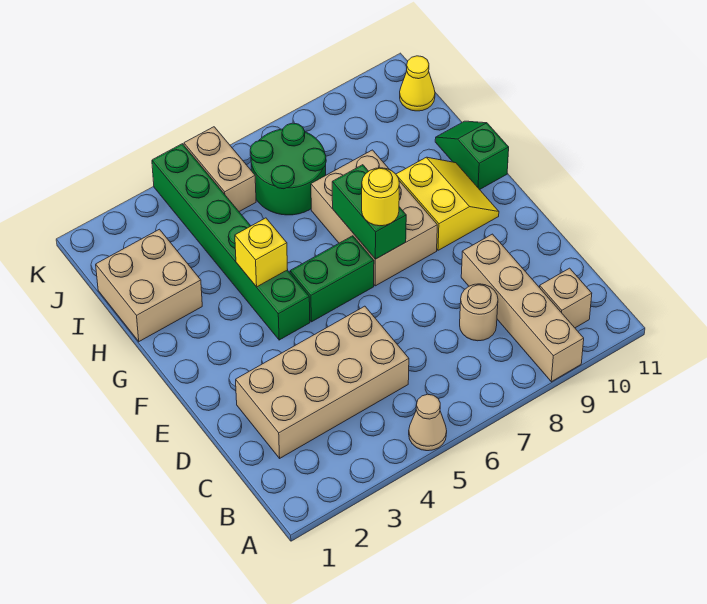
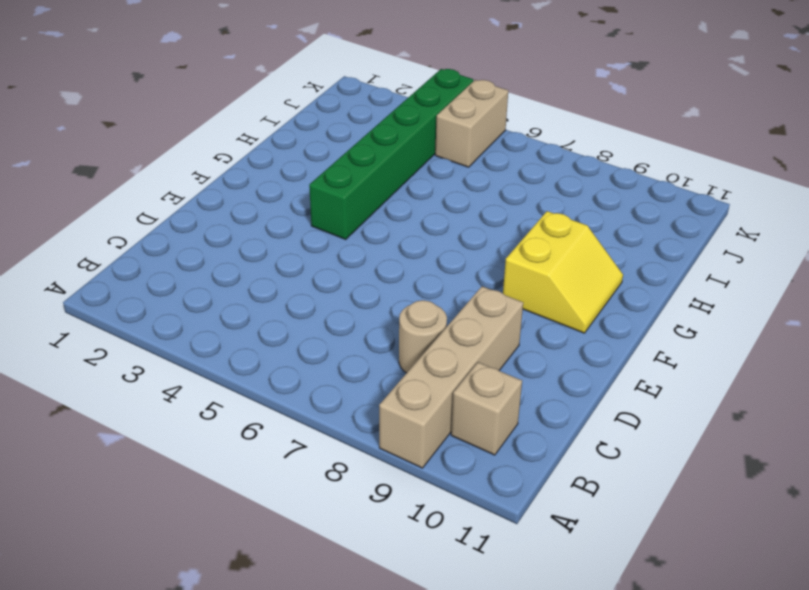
none -> tan 1x1 cone [409,394,447,451]
none -> tan 2x4 brick [236,306,409,458]
none -> green 1x2 brick [290,236,374,322]

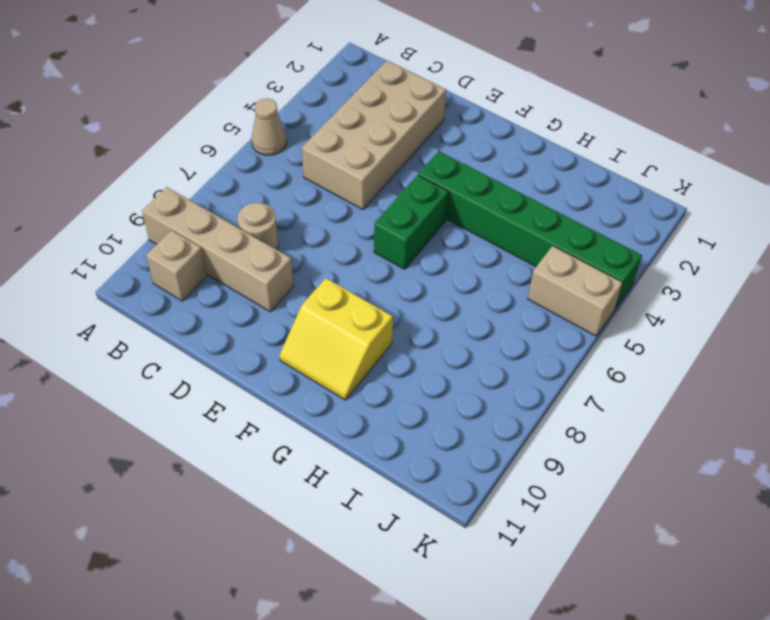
none -> tan 2x3 brick [311,150,437,286]
none -> green 1x2 slope [435,121,509,190]
none -> tan 2x2 brick [96,229,202,341]

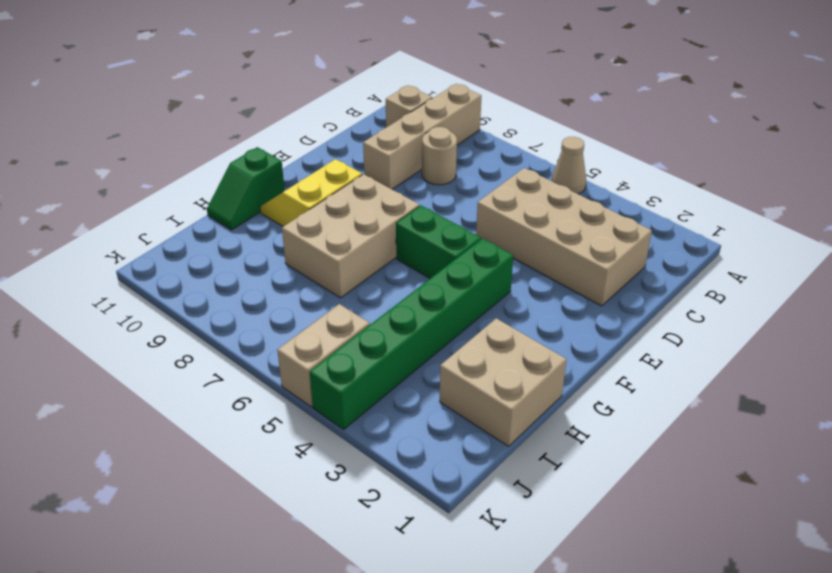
none -> green 2x2 round brick [250,123,326,215]
none -> yellow 1x1 cone [400,56,435,111]
none -> green 1x2 brick [332,165,406,259]

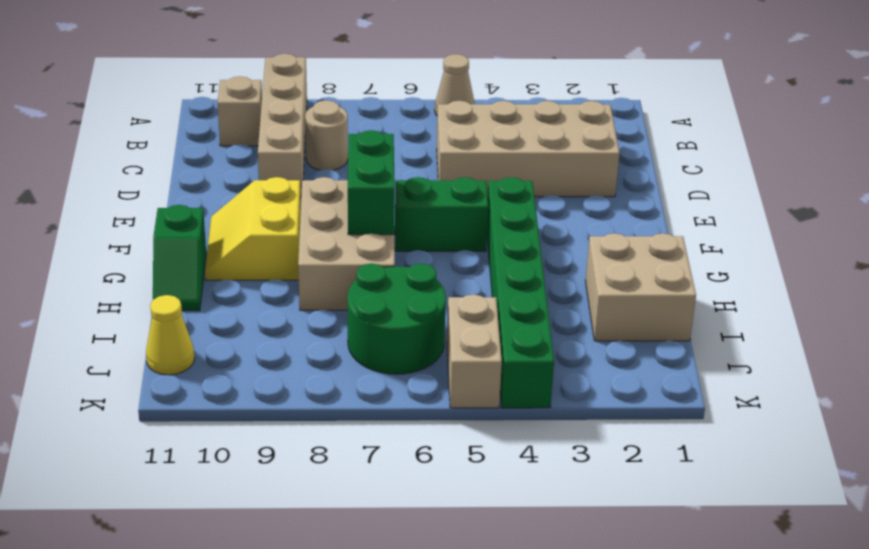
none -> yellow 1x1 brick [235,218,288,287]
none -> yellow 1x1 round brick [362,168,399,226]

